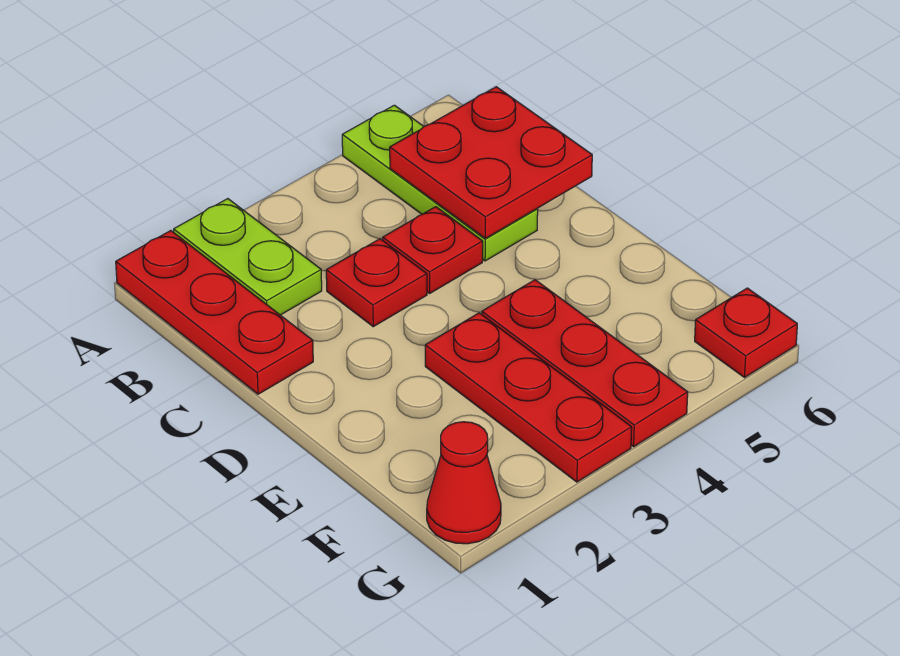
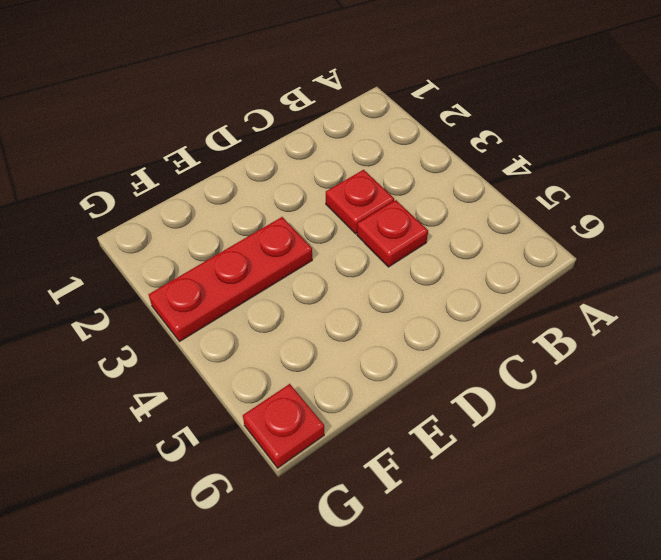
none -> red 1x3 plate [116,231,313,394]
none -> lime 1x2 plate [174,199,322,315]

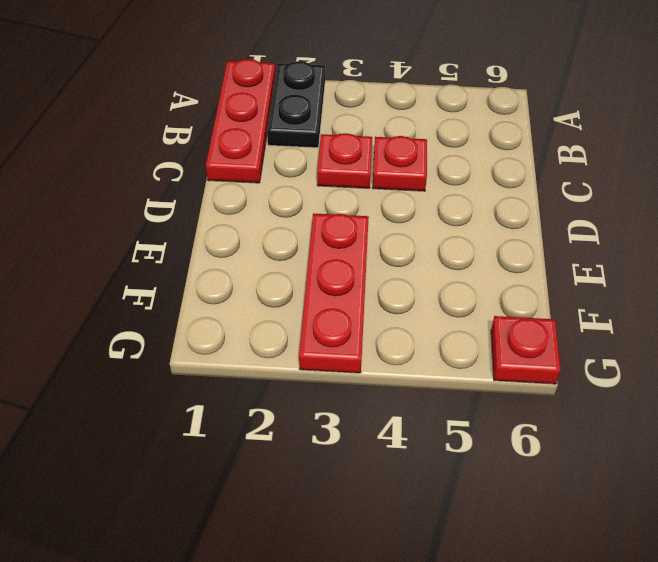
black 1x2 plate [267,61,325,148] -> lime 1x2 plate [174,199,322,315]
none -> lime 1x3 plate [342,105,538,261]
none -> red 1x3 plate [482,280,688,447]

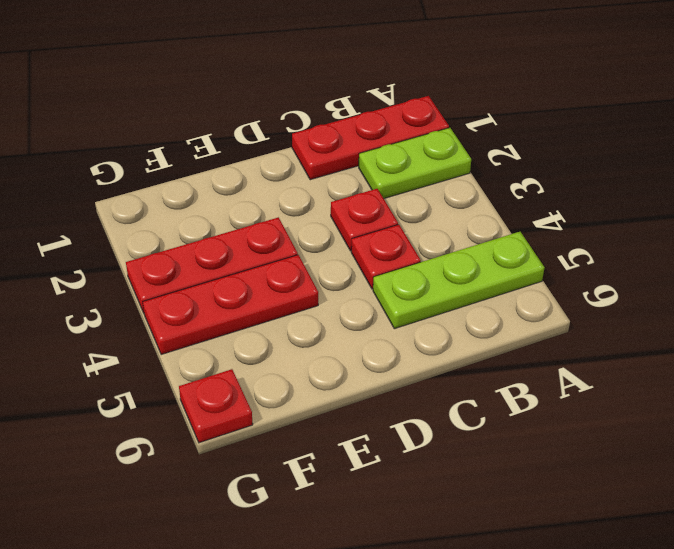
none -> red 1x1 cone [427,422,501,544]
none -> red 2x2 plate [390,87,592,238]

